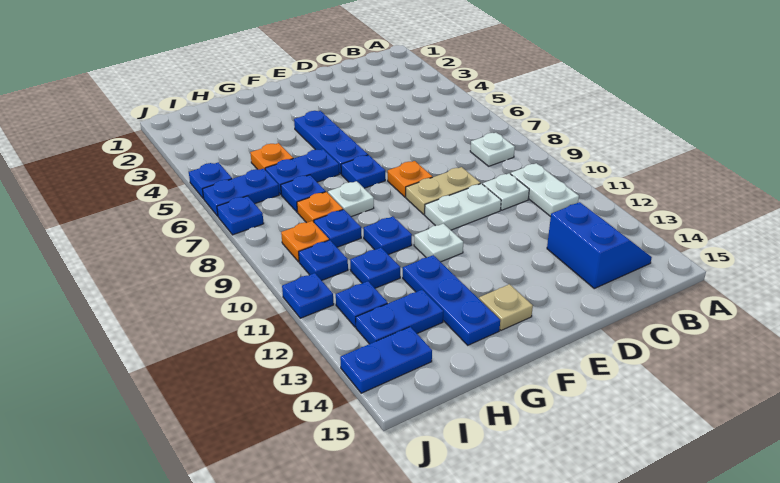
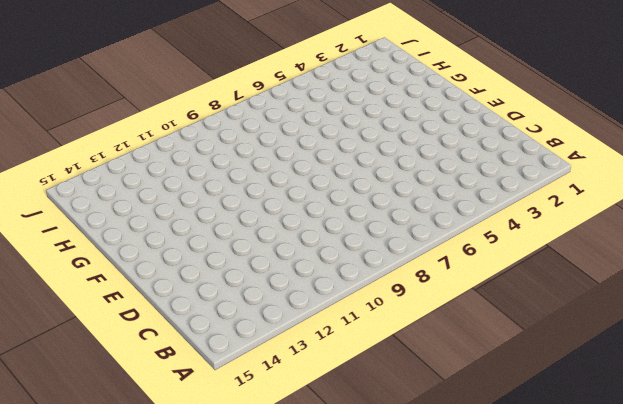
none -> white 1x1 plate [470,133,515,166]
none -> white 1x2 plate [511,163,579,217]
none -> blue 2x2 slope [547,202,652,288]

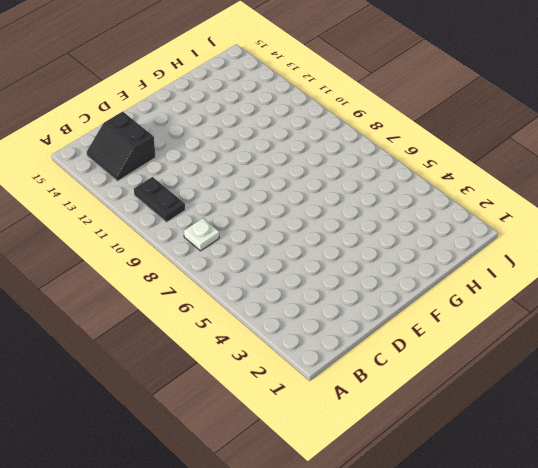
black 1x2 plate [134,177,185,222] -> white 1x2 plate [511,163,579,217]
black 2x2 slope [87,111,155,181] -> blue 2x2 slope [547,202,652,288]
none -> white 1x1 plate [483,173,529,210]
none -> tan 1x2 plate [406,167,480,214]
none -> white 1x2 plate [425,184,501,230]

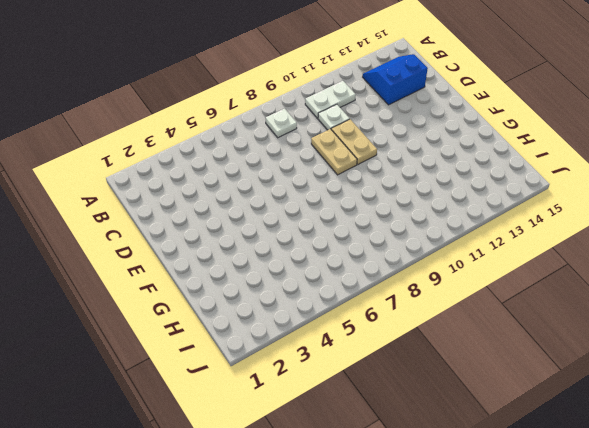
tan 1x2 plate [331,119,377,164] -> white 1x2 plate [425,184,501,230]
none -> orange 1x1 plate [388,161,432,197]
none -> blue 1x3 plate [294,111,368,174]
none -> blue 1x1 plate [341,155,385,188]

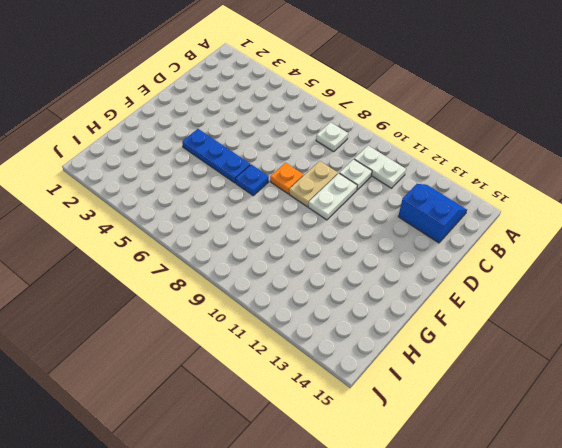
none -> white 1x1 plate [414,224,463,262]
none -> tan 1x1 plate [479,284,533,330]
none -> blue 1x2 plate [265,149,339,194]

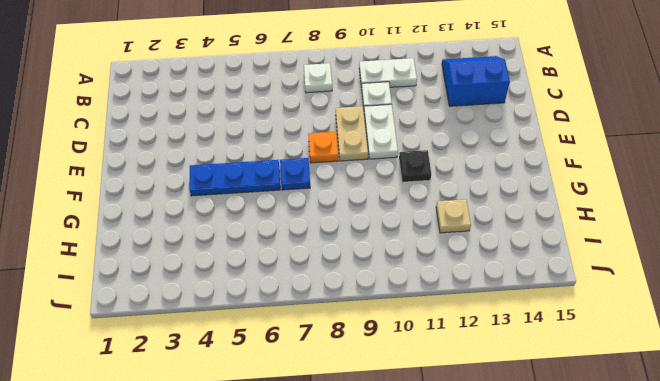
black 1x1 plate [399,150,431,182] -> white 1x1 plate [414,224,463,262]
tan 1x1 plate [436,199,471,233] -> tan 1x1 plate moved to [479,284,533,330]
none -> blue 1x2 plate [265,149,339,194]
none -> white 1x1 plate [328,181,374,217]
none -> blue 1x1 plate [364,217,412,255]

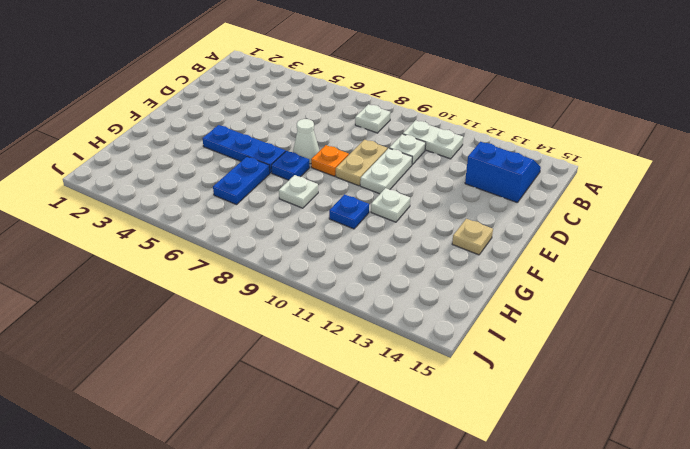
white 1x1 cone [293,119,320,164] -> none
none -> blue 1x3 plate [403,255,500,345]
none -> orange 1x1 plate [250,143,293,170]
none -> blue 1x1 plate [281,175,326,212]

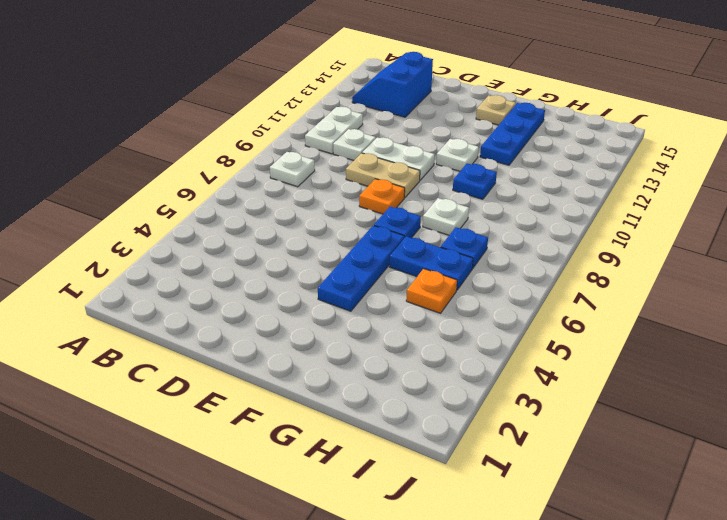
none -> orange 1x1 plate [297,192,343,223]
none -> blue 1x1 plate [314,210,361,247]
none -> blue 1x1 plate [350,248,400,288]

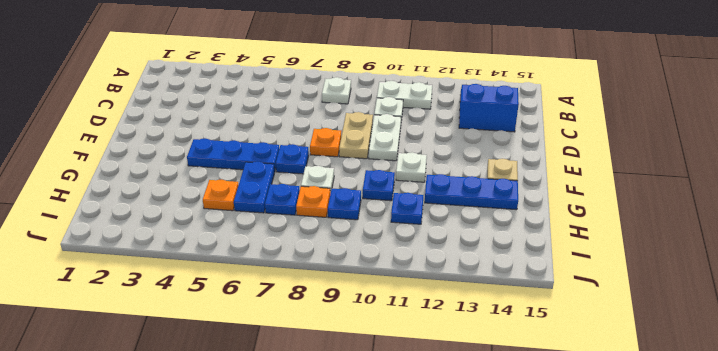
none -> blue 1x2 plate [356,289,443,344]
none -> blue 1x2 plate [202,169,279,216]
none -> orange 1x1 plate [281,221,329,262]

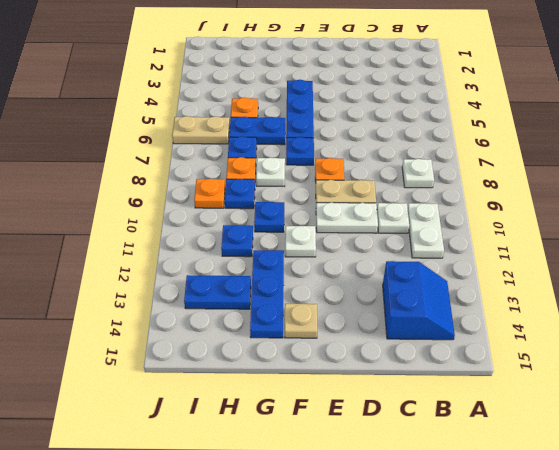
tan 1x2 plate [172,116,230,144] -> blue 1x2 plate [202,169,279,216]
none -> blue 1x1 plate [299,240,348,280]
none -> blue 1x1 plate [336,281,388,327]
none -> blue 1x2 plate [340,327,432,393]

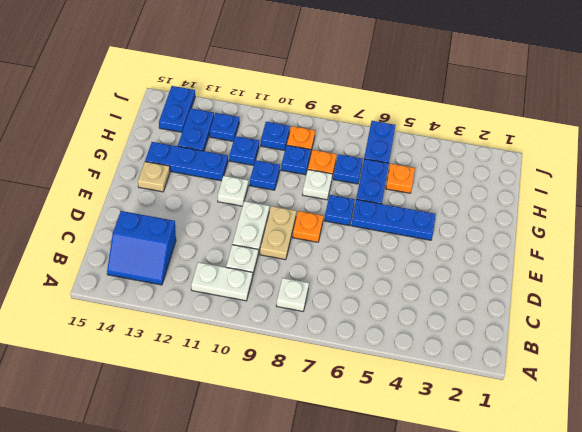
none -> blue 1x1 plate [189,162,232,199]
none -> blue 1x1 plate [217,196,264,235]
none -> blue 1x1 plate [282,273,334,318]

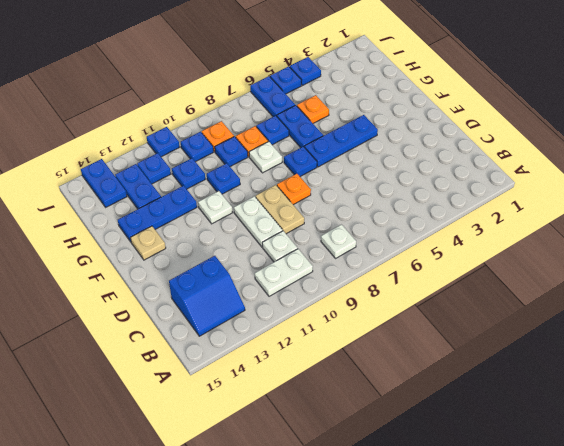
blue 1x1 plate [290,57,321,86] -> blue 1x1 plate moved to [217,196,264,235]

